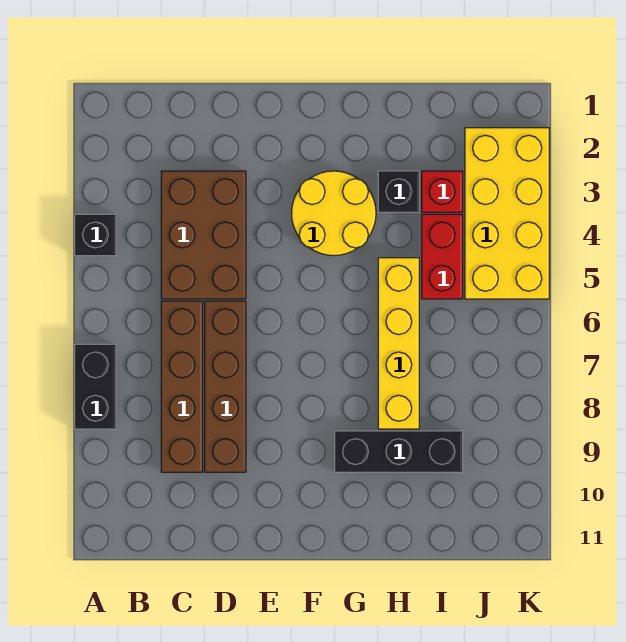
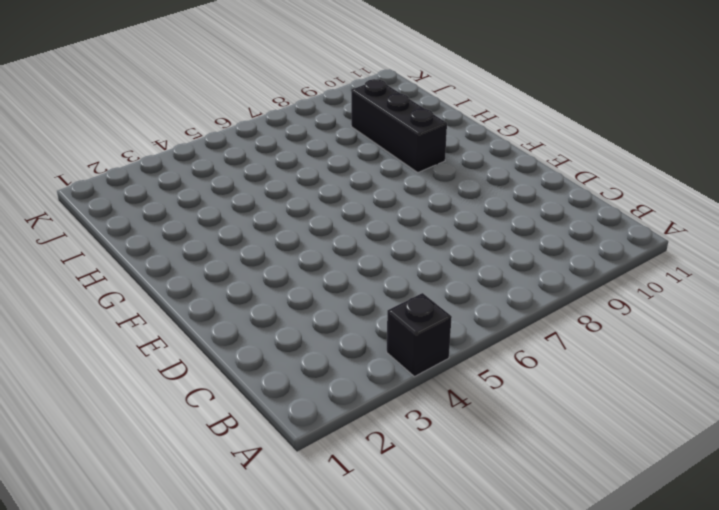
none -> black 1x2 brick [75,344,116,429]
none -> brown 2x3 brick [161,171,246,299]
none -> brown 1x4 brick [161,301,203,472]

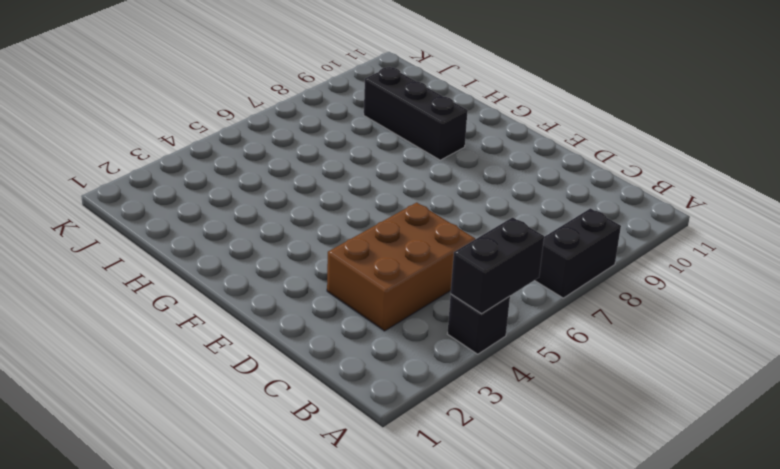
black 1x2 brick [451,217,544,314] -> none
none -> brown 1x4 brick [161,301,203,472]
none -> brown 1x4 brick [205,301,246,472]
none -> yellow 2x2 round brick [292,171,376,256]

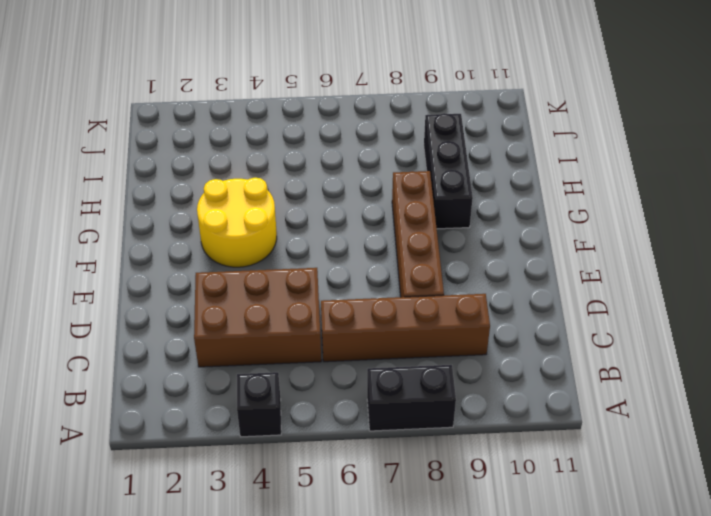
brown 1x4 brick [392,171,444,297] -> brown 1x4 brick turned to [205,301,246,472]
none -> black 1x1 brick [378,171,419,212]
none -> yellow 1x4 brick [378,258,419,429]
none -> red 1x1 brick [422,171,463,212]

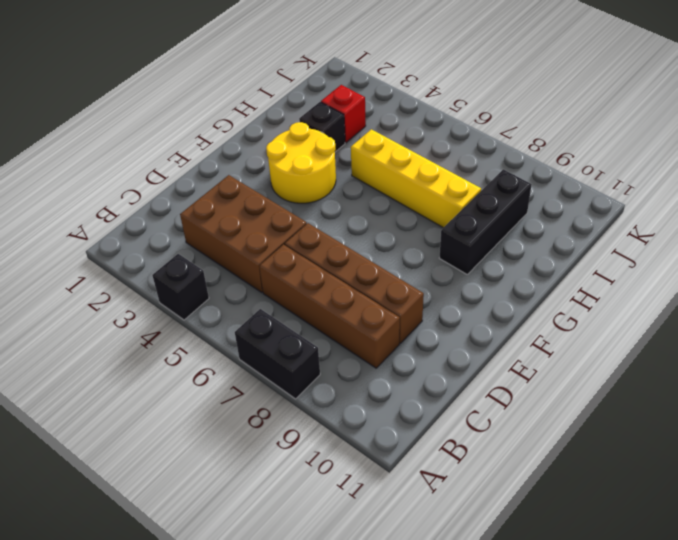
none -> red 1x2 brick [422,214,463,299]
none -> yellow 2x4 brick [465,128,549,299]

